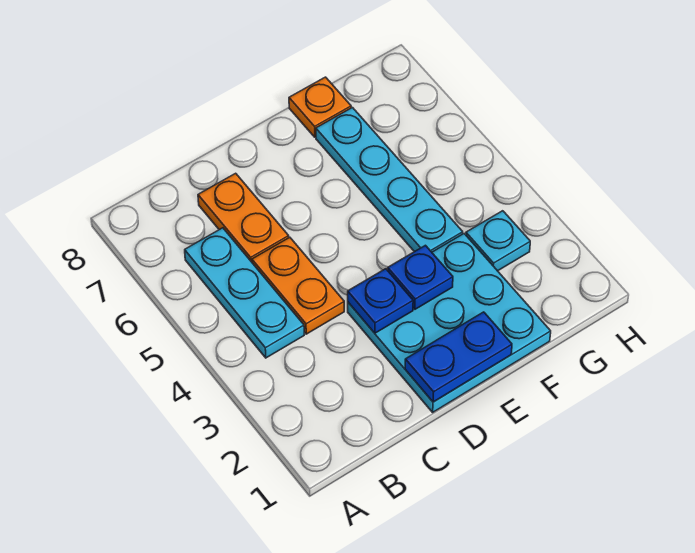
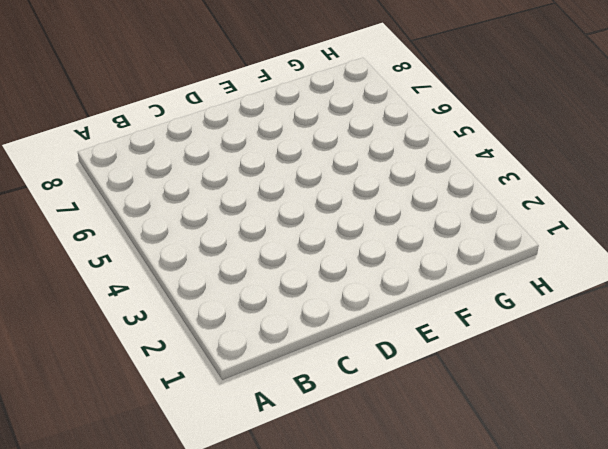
none -> cyan 1x3 plate [185,228,304,358]
none -> orange 1x2 plate [252,237,344,334]

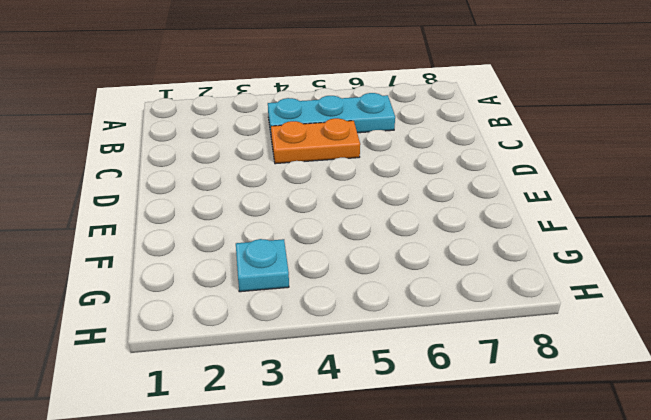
none -> orange 1x2 plate [198,173,289,262]
none -> cyan 3x3 plate [348,234,551,412]

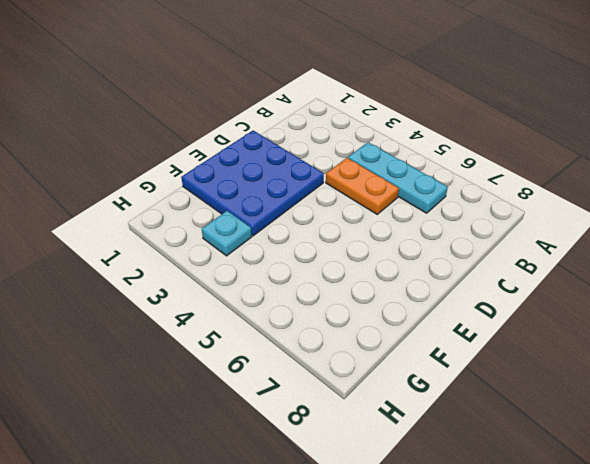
blue 3x3 plate [181,131,324,236] -> cyan 3x3 plate [348,234,551,412]
none -> orange 1x2 plate [198,173,289,262]
none -> cyan 1x4 plate [316,108,463,252]

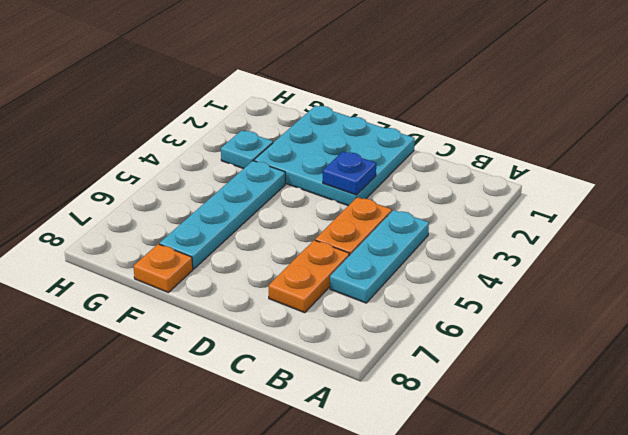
none -> blue 1x2 plate [405,312,512,402]
none -> blue 1x1 plate [388,245,453,309]

